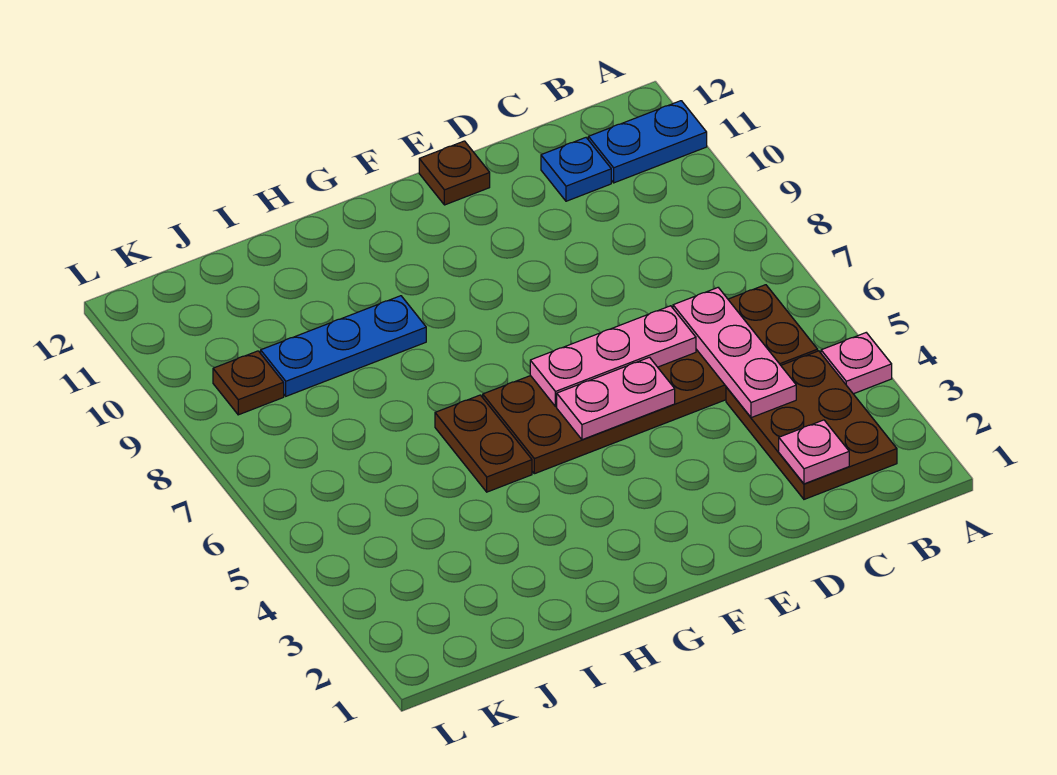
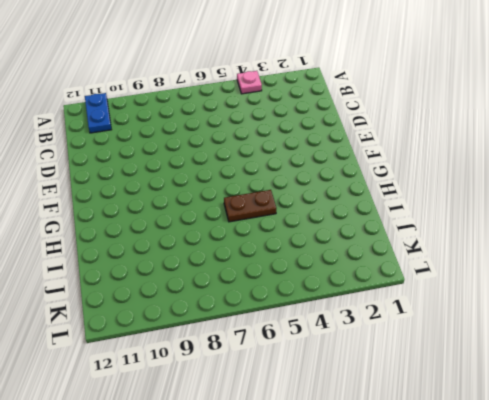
none -> brown 2x3 plate [726,351,897,499]
none -> brown 2x6 plate [483,285,818,474]
none -> blue 1x1 plate [541,138,611,201]

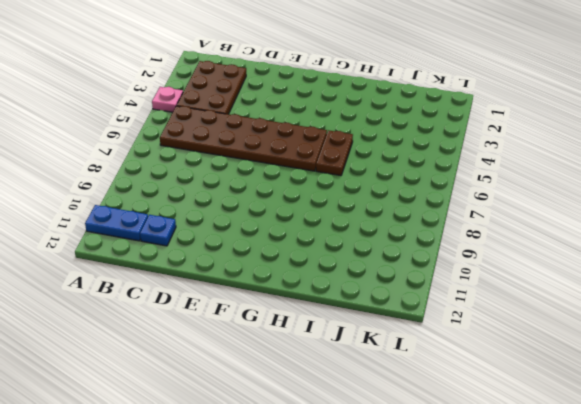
none -> brown 1x1 plate [419,141,490,205]
none -> blue 1x3 plate [261,296,426,396]
none -> brown 1x1 plate [213,351,284,415]

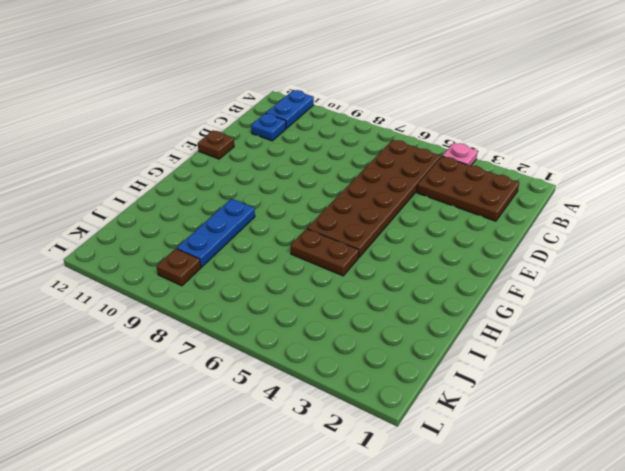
none -> pink 1x1 plate [779,420,849,484]
none -> pink 1x3 plate [673,288,796,418]
none -> pink 1x3 plate [530,306,696,407]

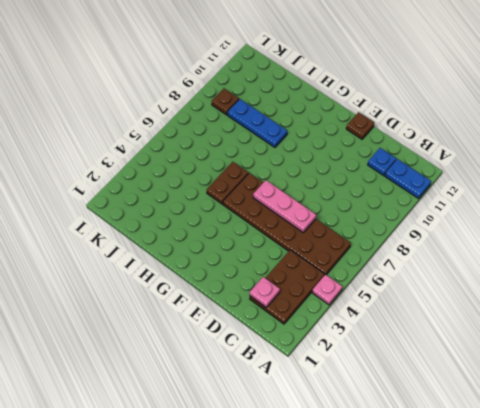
none -> pink 1x3 plate [673,288,796,418]
none -> pink 1x2 plate [557,357,675,440]

